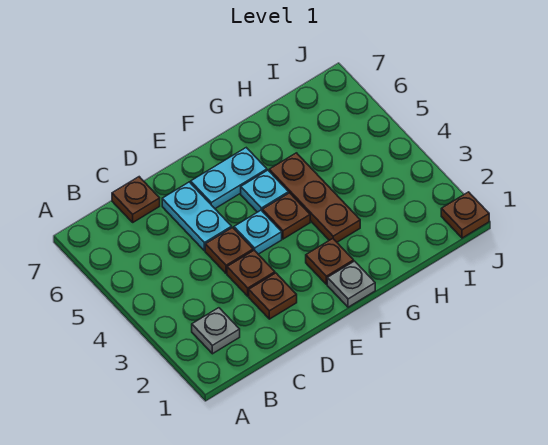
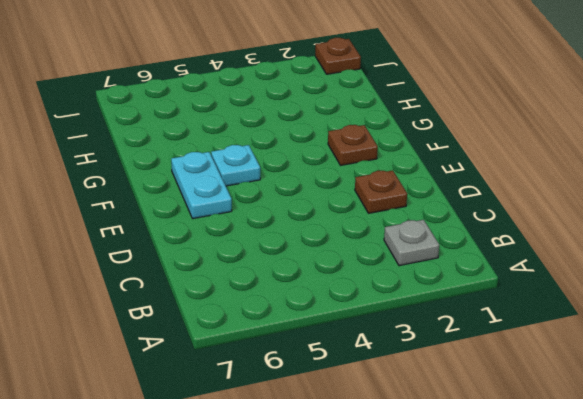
none -> brown 1x1 plate [112,177,160,222]
none -> brown 1x1 plate [227,250,275,296]
none -> brown 1x1 plate [205,228,253,274]

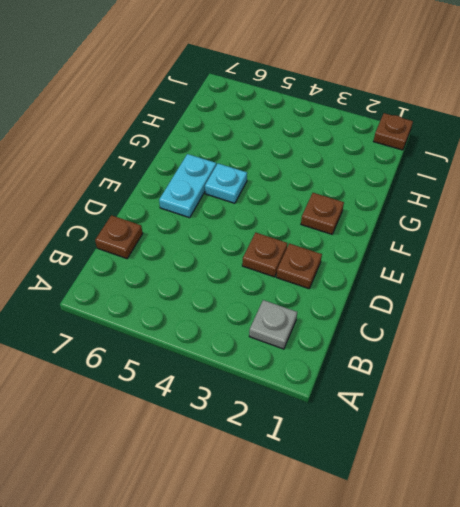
none -> brown 1x1 plate [205,228,253,274]
none -> cyan 1x2 plate [162,182,232,251]
none -> cyan 1x1 plate [234,210,282,254]

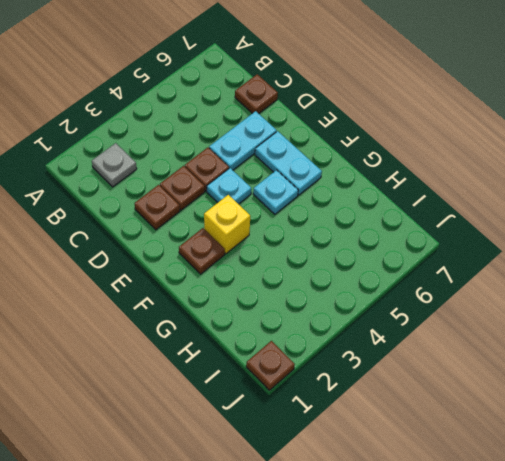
yellow 1x1 brick [204,195,250,254] -> none
none -> grey 1x1 plate [327,261,375,307]
none -> brown 1x1 plate [262,193,310,239]
none -> brown 1x3 plate [269,153,360,242]

